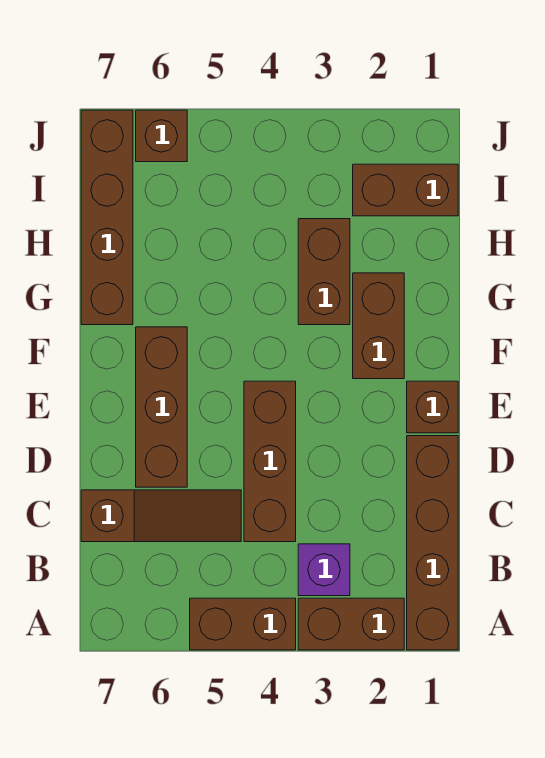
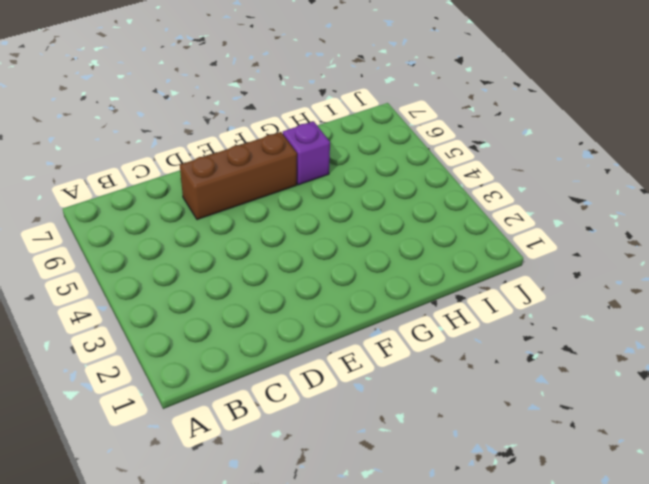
purple 1x1 brick [283,121,330,185] -> purple 1x1 brick moved to [298,544,350,596]
none -> brown 1x4 brick [407,436,458,650]
none -> brown 1x2 brick [298,598,404,650]
none -> brown 1x2 brick [190,598,296,650]

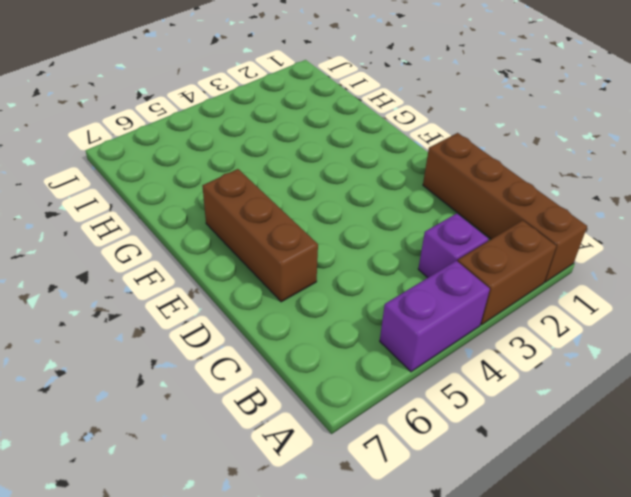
purple 1x2 brick [380,261,490,372] -> brown 1x2 brick [190,598,296,650]
none -> brown 1x3 brick [244,381,296,542]
none -> brown 1x3 slope [81,490,241,542]
none -> brown 1x1 brick [407,381,458,433]

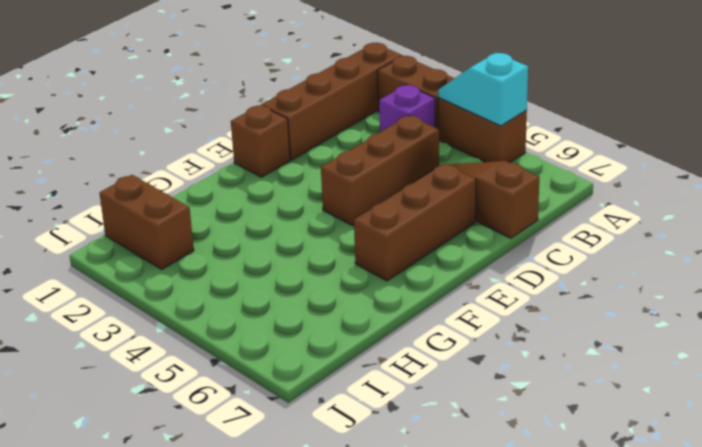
cyan 1x2 slope [438,53,528,126] -> none
none -> brown 1x2 brick [353,273,404,379]
none -> brown 1x2 brick [298,219,350,325]
none -> brown 1x4 brick [81,110,133,325]

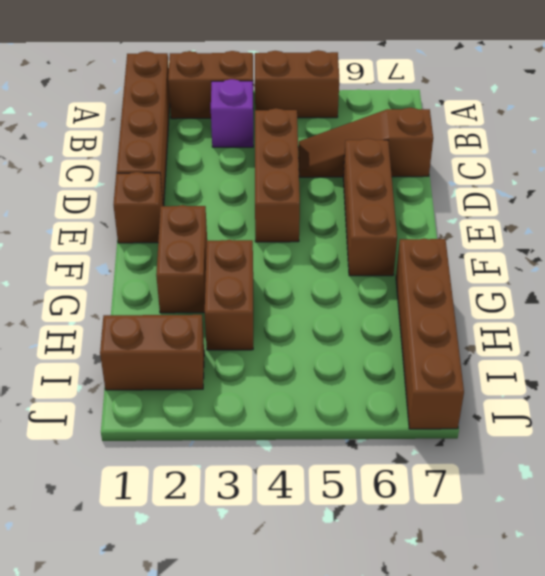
none -> brown 1x1 brick [136,110,187,162]

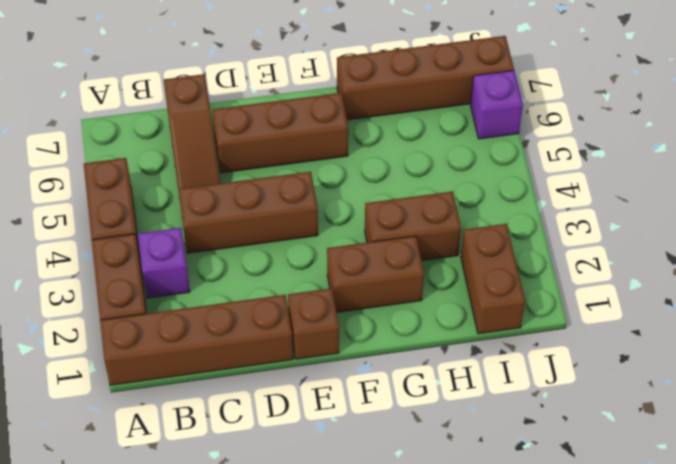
purple 1x1 brick [470,71,523,139] -> brown 1x1 brick [136,110,187,162]

